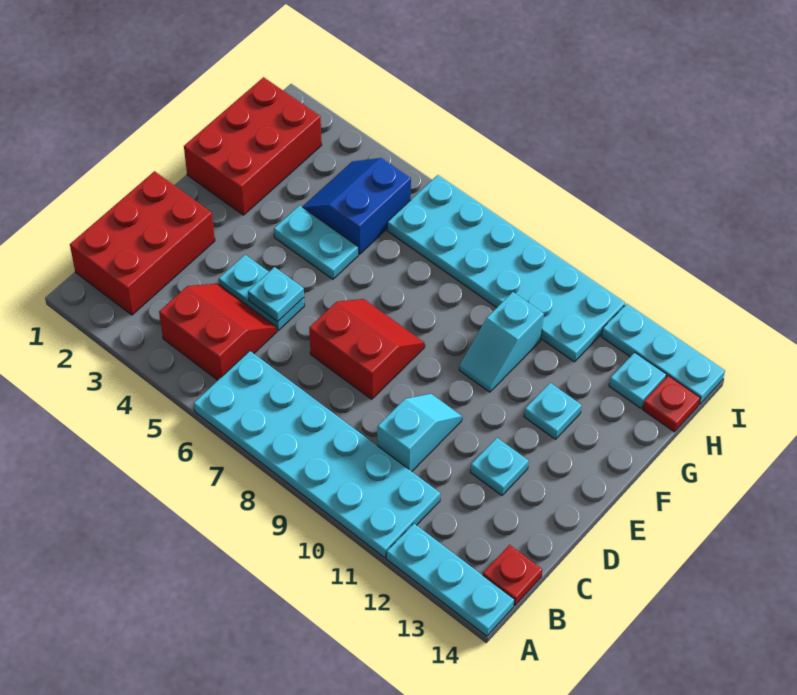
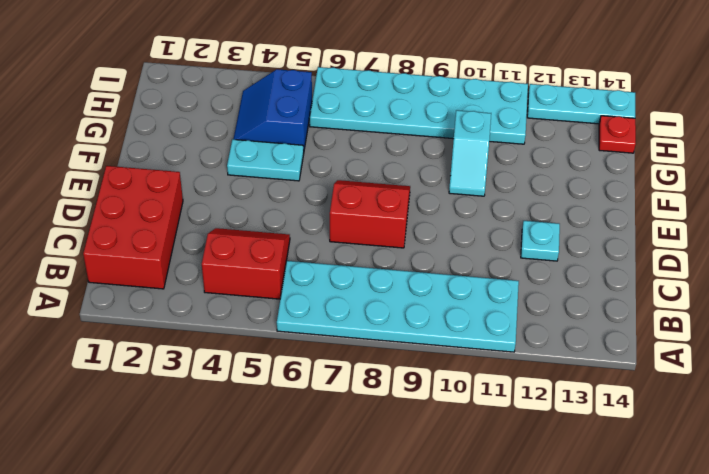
none -> cyan 1x3 plate [386,523,515,636]
none -> red 1x1 plate [483,545,542,605]
none -> cyan 1x2 slope [377,394,462,471]

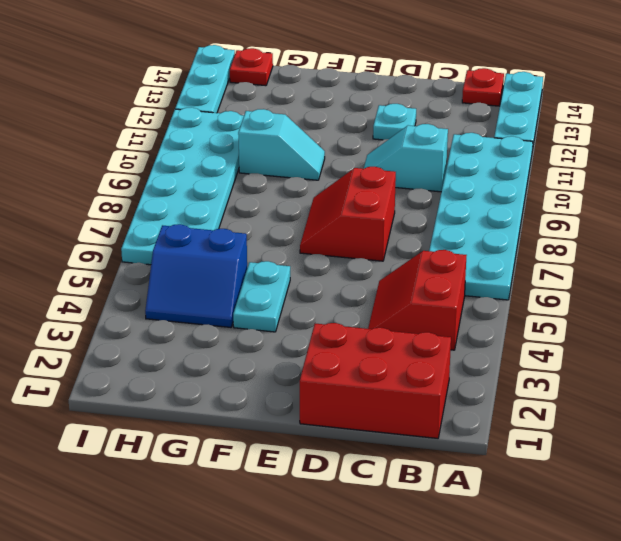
none -> cyan 1x2 plate [219,255,304,330]
none -> red 2x3 brick [184,77,322,215]
none -> cyan 1x1 plate [524,383,582,439]

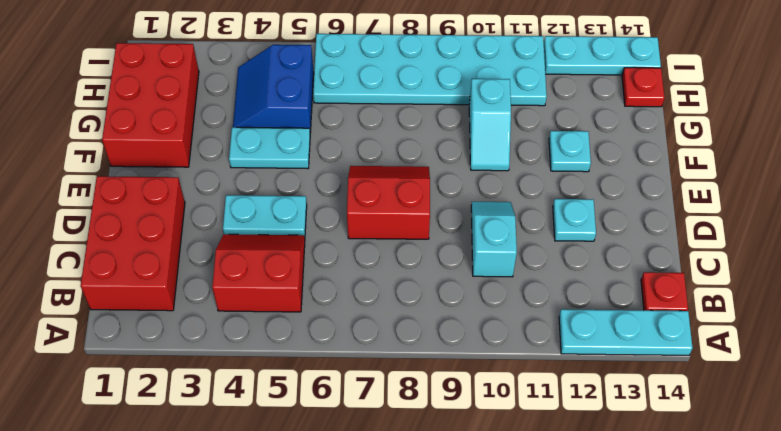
none -> cyan 2x6 plate [194,351,440,558]
none -> cyan 1x1 plate [609,352,666,408]
none -> cyan 1x1 plate [248,267,304,322]

